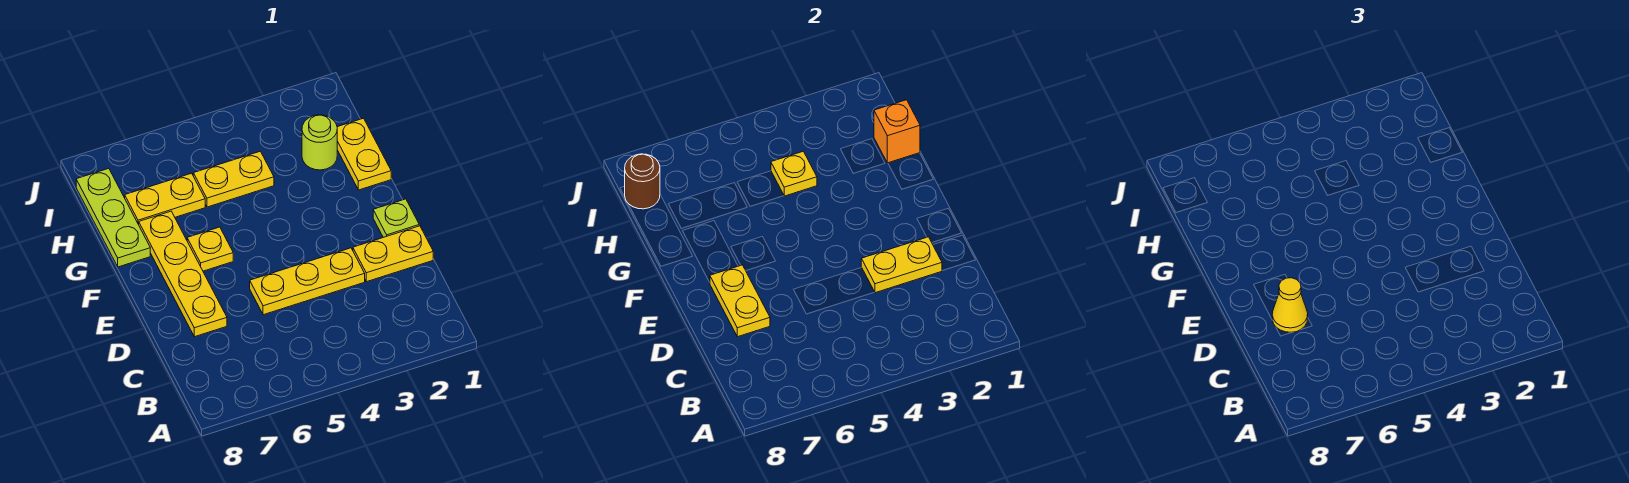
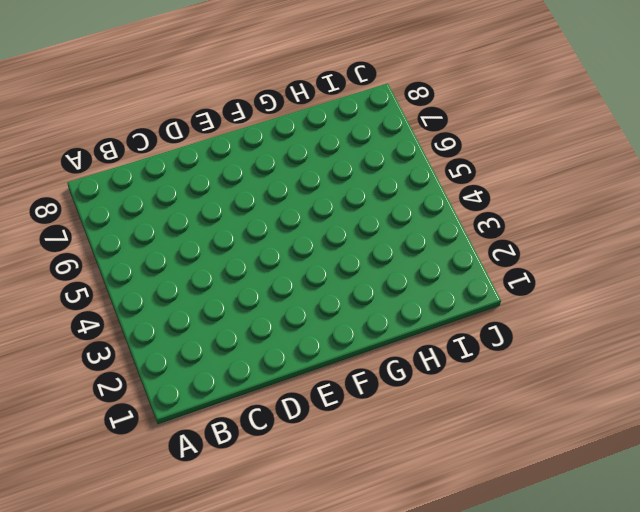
none -> yellow 1x2 plate [353,226,433,282]
none -> yellow 1x3 plate [250,248,365,315]
none -> yellow 1x4 plate [139,211,227,337]

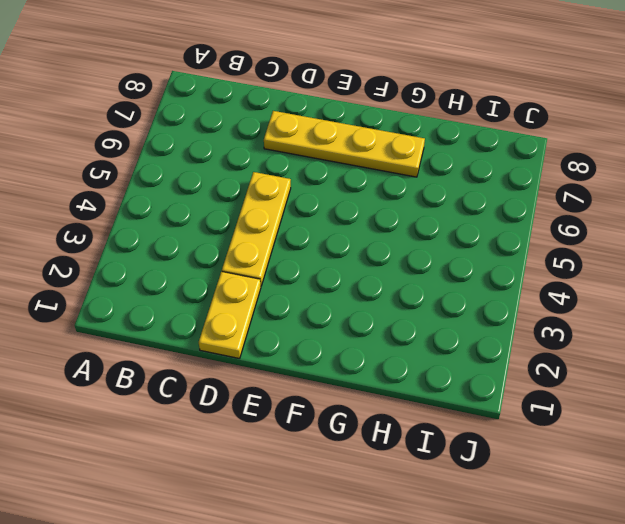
none -> lime 1x1 plate [373,199,419,237]
none -> yellow 1x1 plate [187,227,233,271]
none -> yellow 1x2 plate [337,118,391,190]

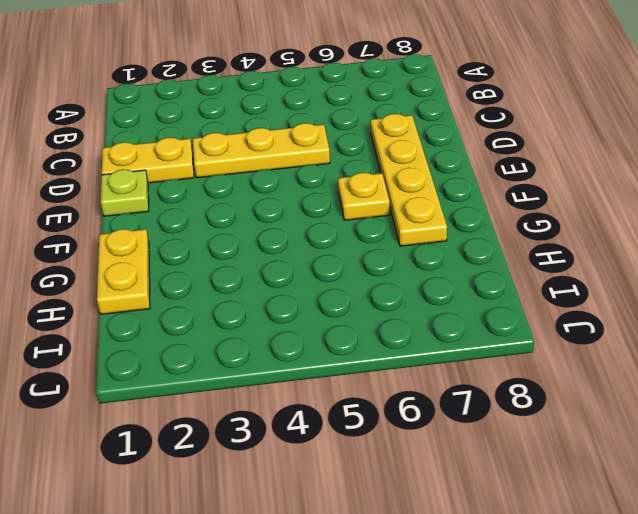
none -> lime 1x3 plate [76,168,150,267]
none -> lime 1x1 round brick [302,115,337,170]
none -> yellow 1x2 plate [193,151,274,207]

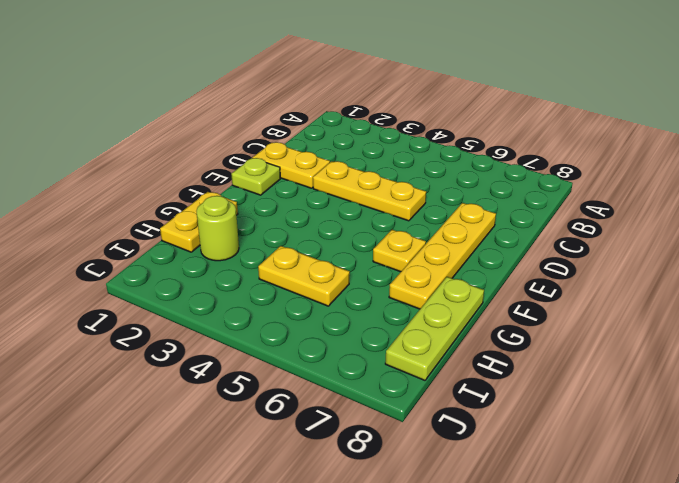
none -> yellow 1x2 plate [125,173,205,225]
none -> yellow 1x2 plate [861,237,942,293]
none -> yellow 1x2 plate [710,265,770,337]

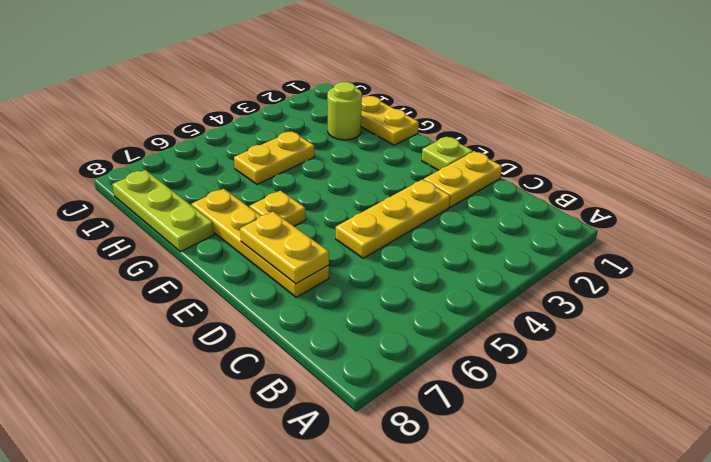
none -> yellow 1x2 plate [125,173,205,225]
none -> yellow 1x2 plate [861,237,942,293]
none -> orange 1x1 brick [874,100,920,163]

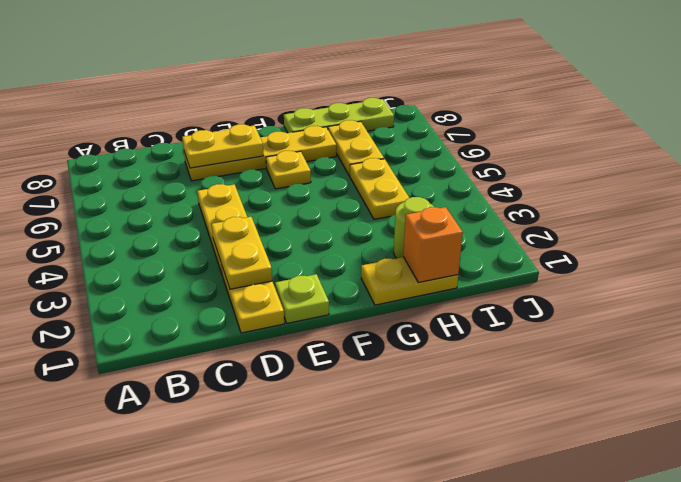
none -> yellow 1x1 plate [771,151,817,196]
none -> brown 1x1 round brick [625,154,660,209]
none -> yellow 1x1 cone [1272,278,1308,333]

